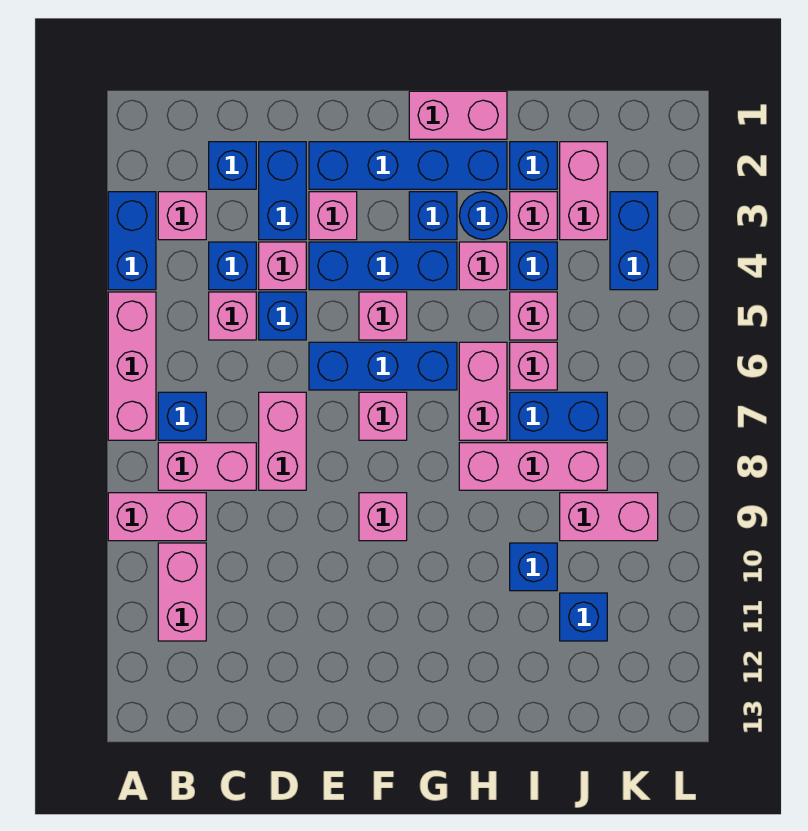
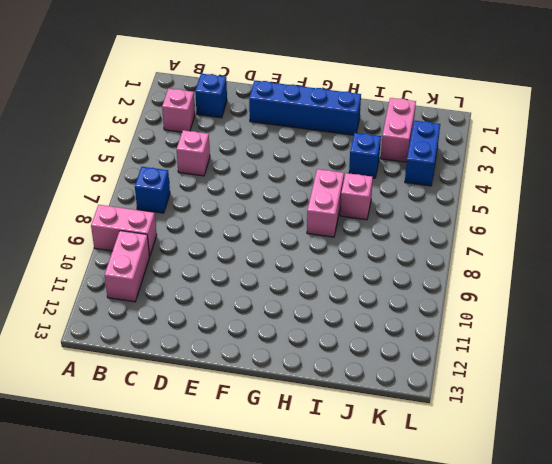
none -> blue 1x2 brick [108,192,156,290]
none -> pink 1x3 brick [108,292,156,440]
none -> pink 1x2 brick [158,443,256,490]
none -> blue 1x1 brick [209,242,256,290]

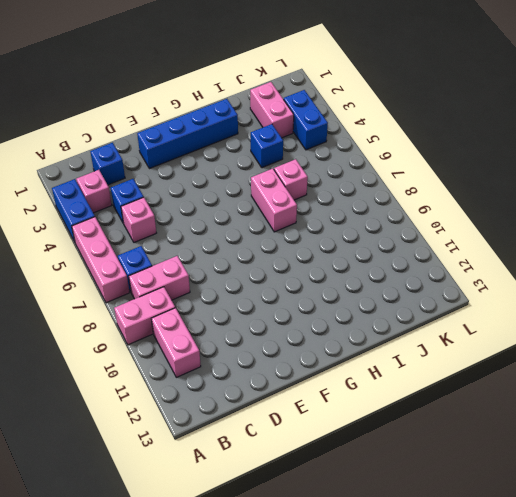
none -> blue 1x2 brick [259,142,306,240]
none -> pink 1x1 brick [259,242,306,290]
none -> blue 1x1 brick [259,292,306,340]
none -> pink 1x2 brick [259,392,306,490]

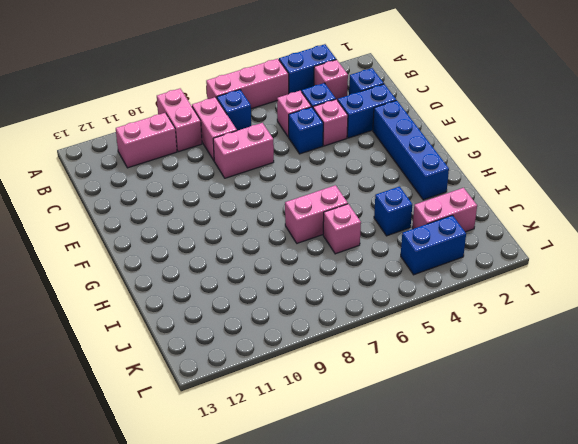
none -> pink 1x1 brick [309,192,357,240]
none -> blue 1x3 brick [309,242,457,290]
none -> blue 1x3 brick [309,342,457,390]
none -> pink 1x1 brick [359,292,407,340]

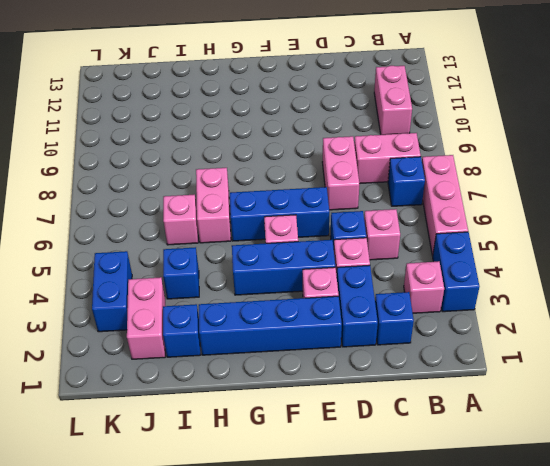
none -> pink 1x2 brick [108,493,206,541]
none -> blue 1x1 brick [209,242,256,290]
none -> pink 1x1 brick [359,392,407,440]
none -> pink 1x1 brick [359,493,407,541]

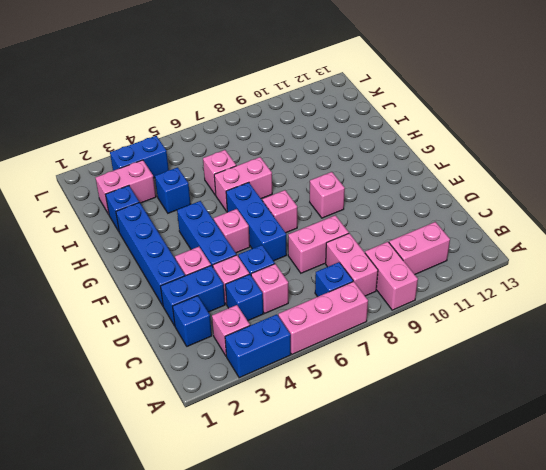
none -> pink 1x2 brick [409,91,507,139]
none -> blue 1x1 brick [409,192,457,240]
none -> blue 1x1 round brick [459,192,507,239]
none -> pink 1x1 brick [459,242,507,290]

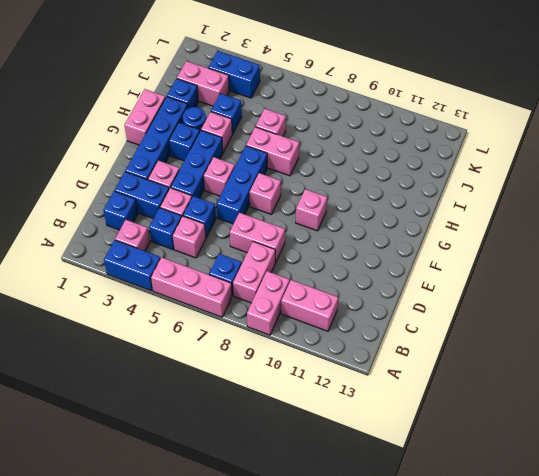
none -> pink 1x3 brick [459,443,607,490]
none -> pink 1x1 brick [510,192,557,240]
none -> pink 1x1 brick [510,292,557,340]
none -> blue 1x2 brick [510,392,607,440]

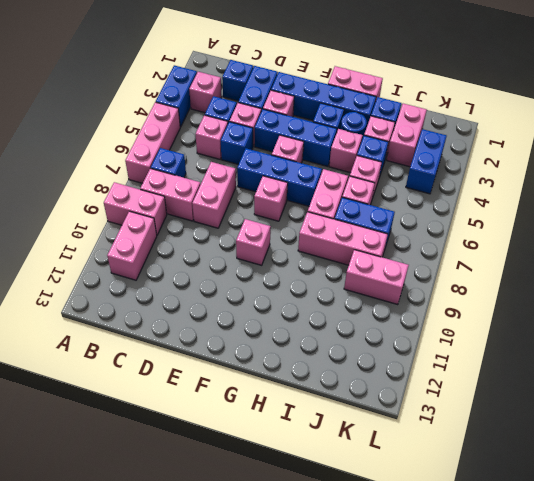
none -> blue 1x1 brick [510,543,557,591]
none -> blue 1x1 brick [560,593,607,641]

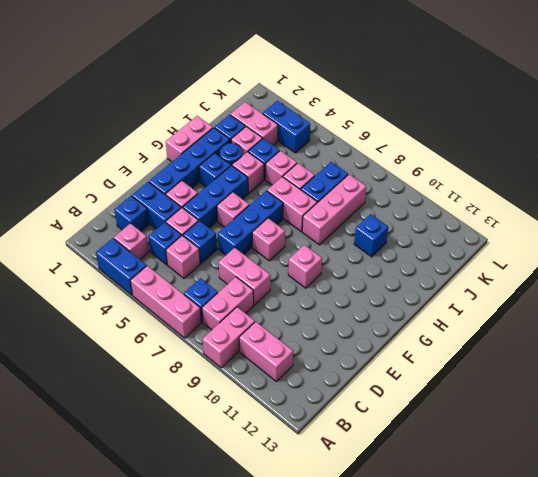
none -> pink 1x2 brick [560,493,658,541]
none -> blue 1x1 brick [560,593,607,641]

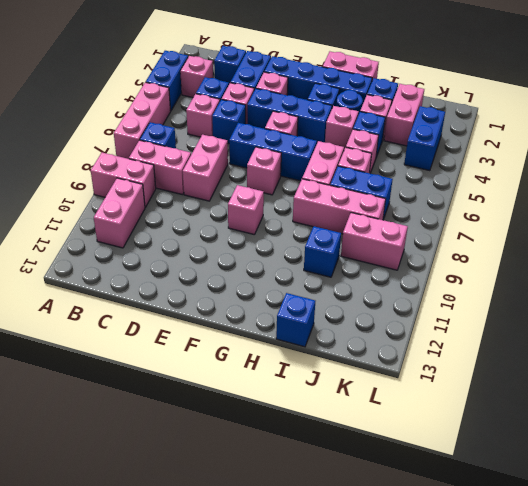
blue 1x1 brick [276,293,315,347] -> blue 1x1 brick moved to [560,593,607,641]

